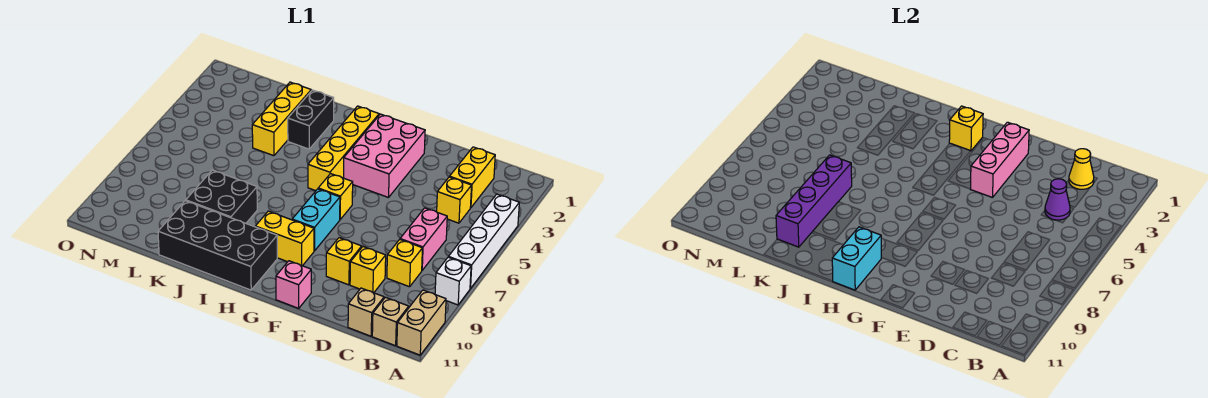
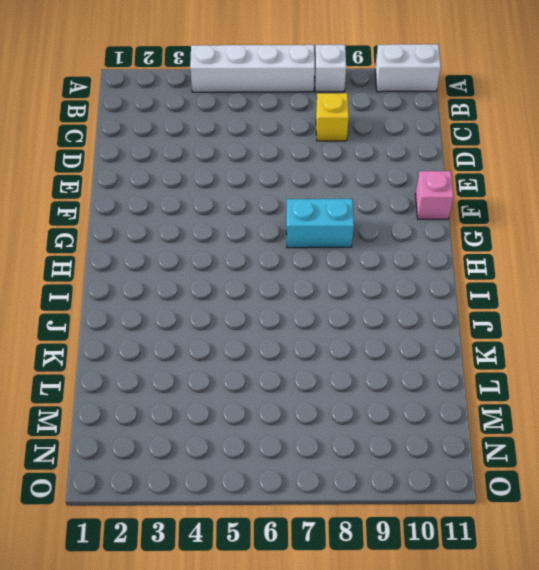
white 1x2 brick [375,44,441,92] -> tan 1x2 brick [397,290,446,355]
none -> tan 1x1 brick [372,297,409,346]
none -> yellow 1x2 brick [450,147,495,208]
none -> yellow 1x1 brick [437,177,472,223]

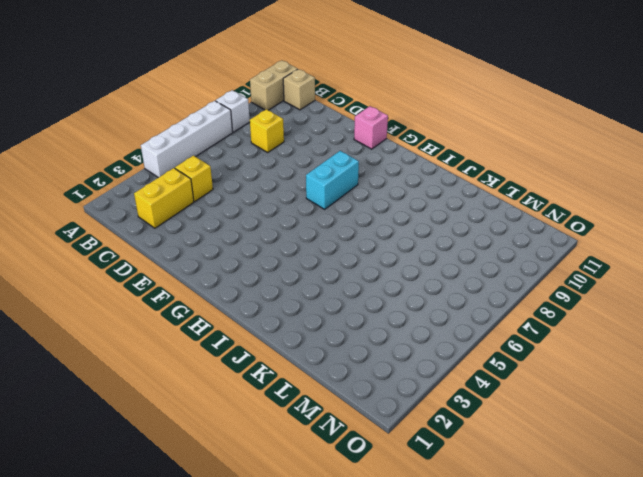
none -> pink 1x2 brick [400,208,447,270]
none -> tan 1x1 brick [348,288,384,336]
none -> yellow 1x1 brick [350,247,386,293]

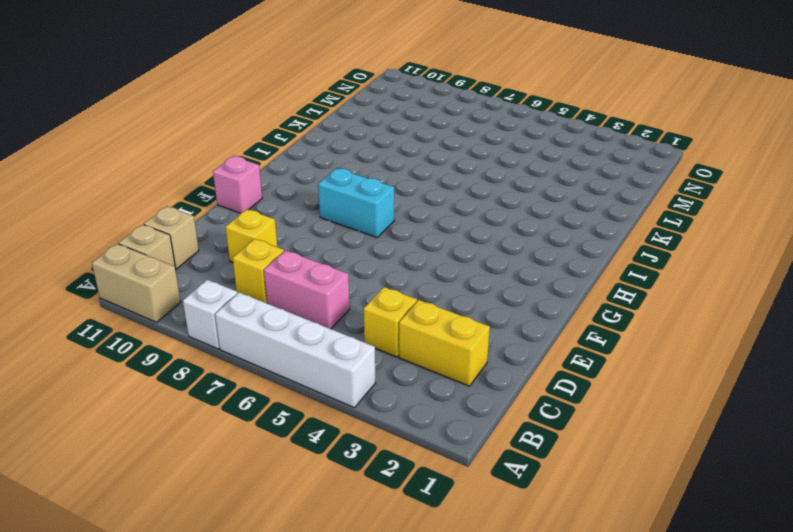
none -> yellow 1x1 brick [326,238,362,285]
none -> pink 2x3 brick [343,114,425,198]
none -> yellow 1x1 brick [318,174,353,219]

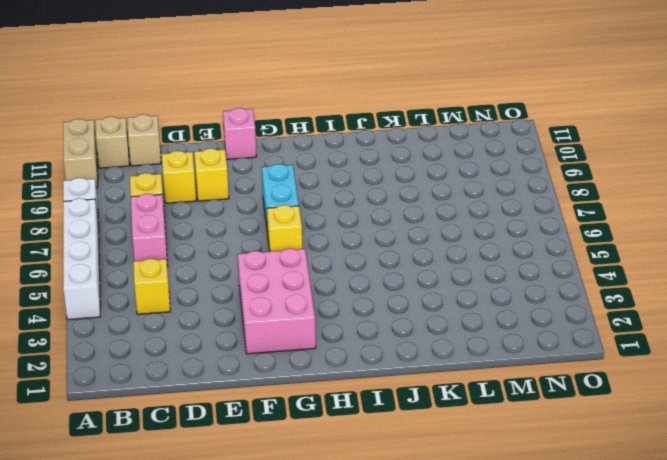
none -> yellow 1x2 brick [450,147,495,208]
none -> yellow 1x2 brick [255,211,314,266]
none -> yellow 1x4 brick [308,106,379,191]

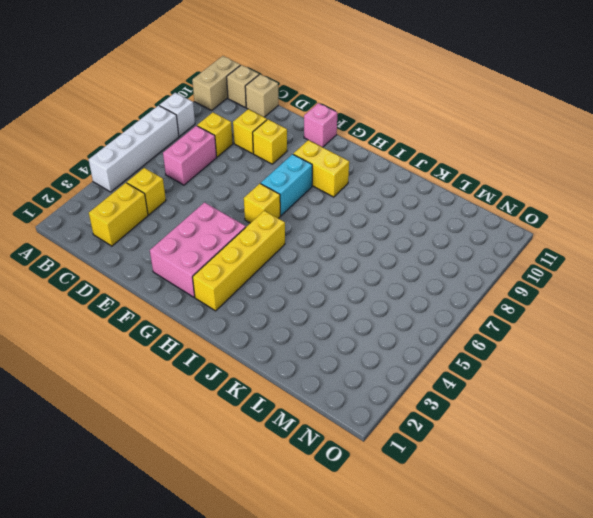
none -> black 2x4 brick [158,201,277,290]
none -> black 1x2 brick [288,90,334,149]
none -> black 2x2 brick [186,170,257,223]

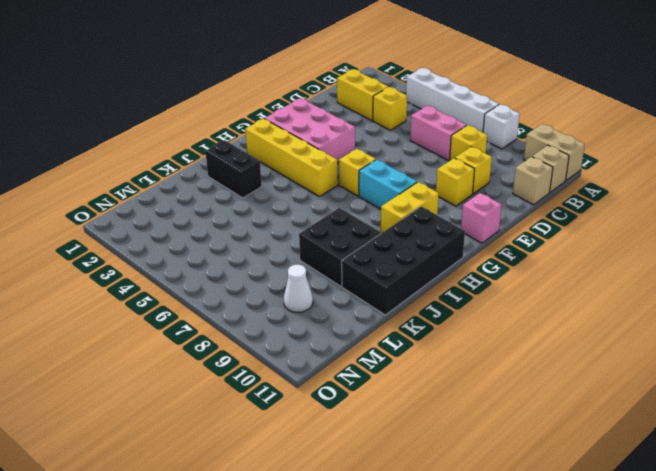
white 1x1 cone [284,265,313,312] -> none
none -> yellow 1x3 brick [252,82,311,156]
none -> yellow 1x1 cone [1069,149,1094,189]
none -> purple 1x1 cone [1045,179,1070,220]

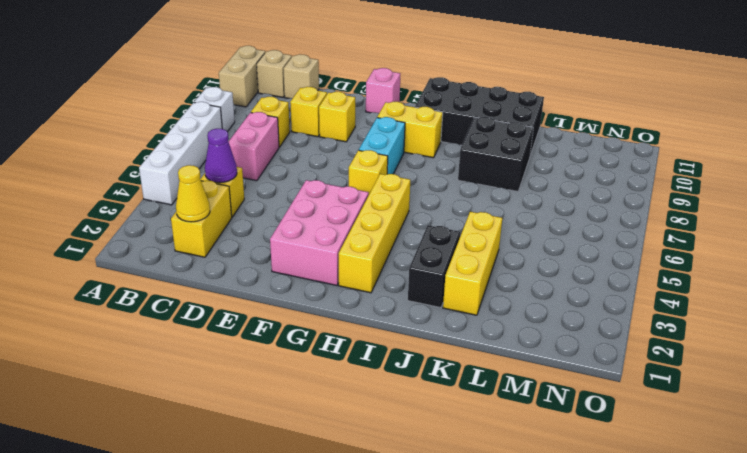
none -> pink 1x3 brick [971,122,1029,198]
none -> yellow 1x1 brick [949,106,983,151]
none -> cyan 1x2 brick [832,227,881,290]

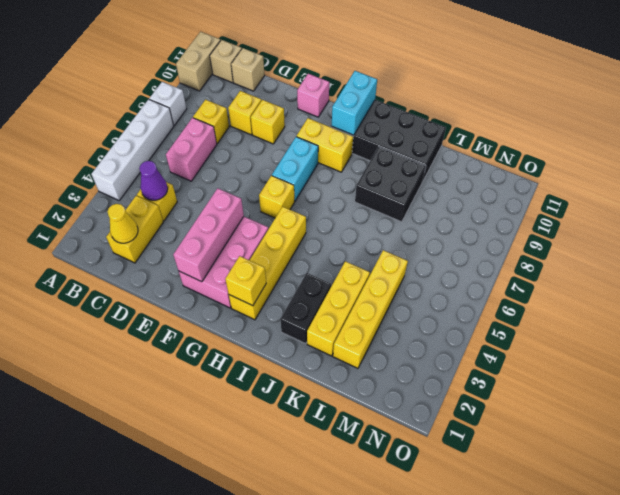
yellow 1x4 brick [333,250,408,368] -> none
none -> purple 1x4 brick [776,155,852,247]

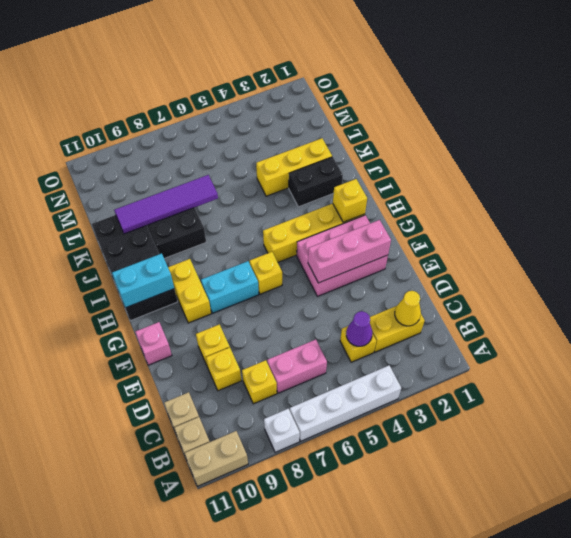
purple 1x4 tile [114,175,218,234] -> purple 1x4 brick [776,155,852,247]

